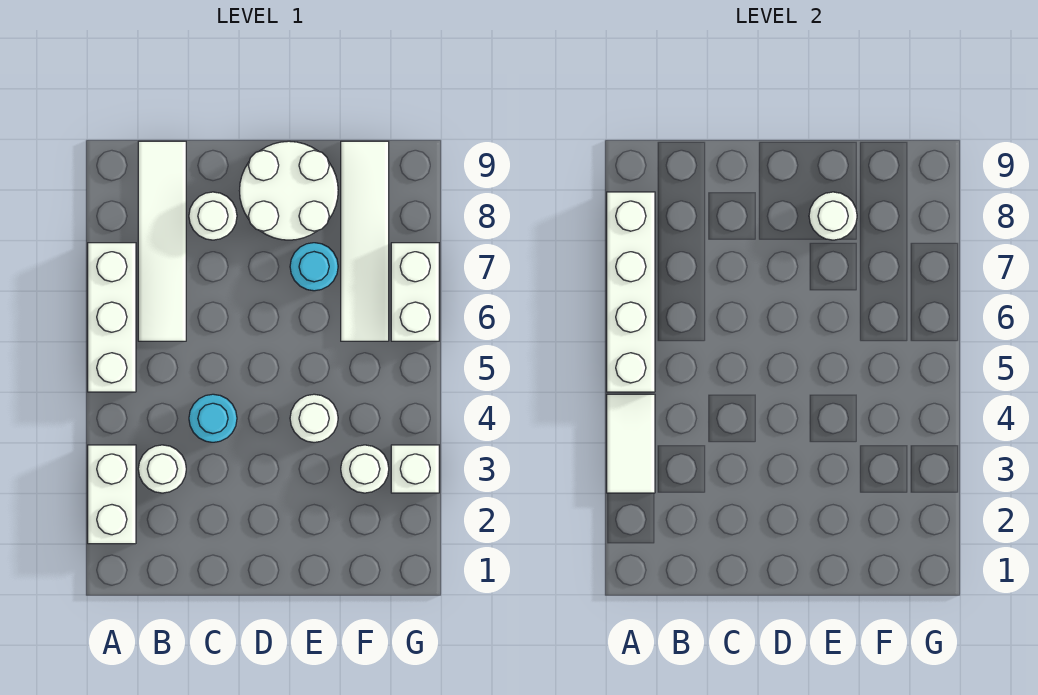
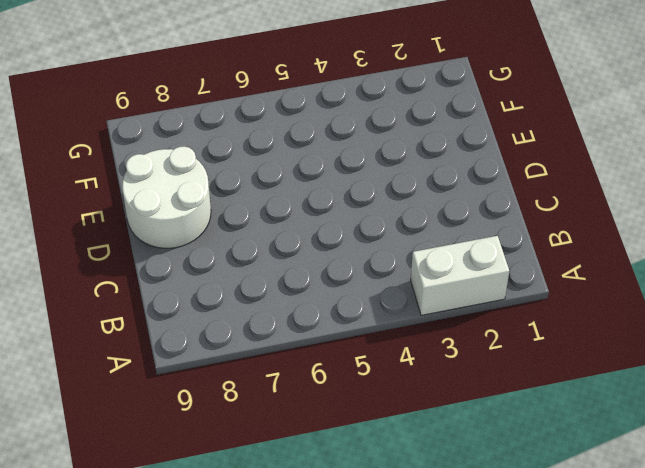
none -> white 1x3 brick [88,243,136,392]
none -> white 1x1 round brick [138,445,186,493]
none -> white 1x4 tile [138,141,186,341]

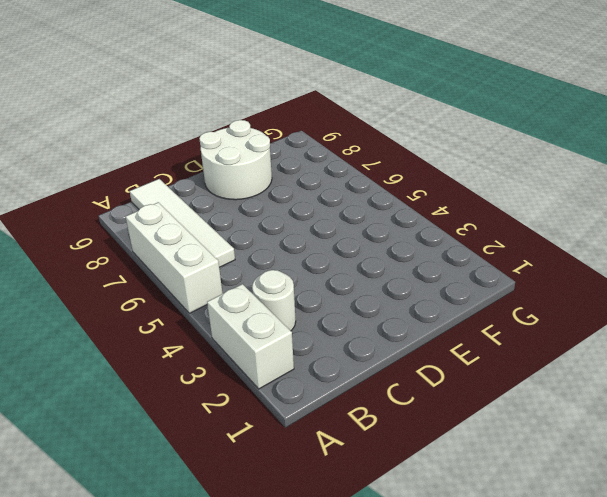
none -> cyan 1x1 round brick [189,394,237,442]
none -> white 1x1 round brick [189,192,237,240]
none -> white 1x1 round brick [290,394,338,442]

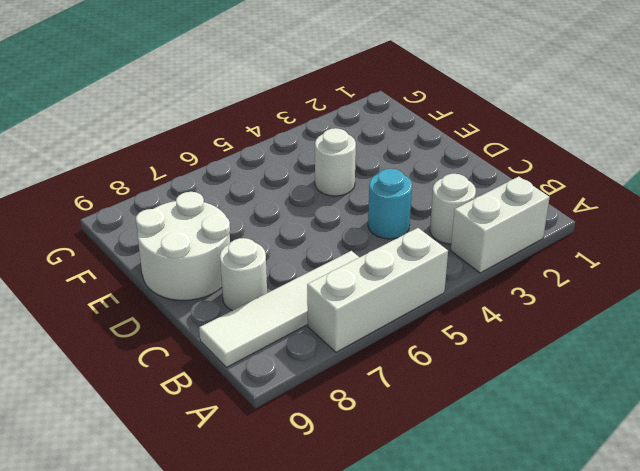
none -> cyan 1x1 round brick [290,243,338,291]
none -> white 1x1 round brick [341,445,389,493]
none -> white 1x4 tile [341,141,389,341]

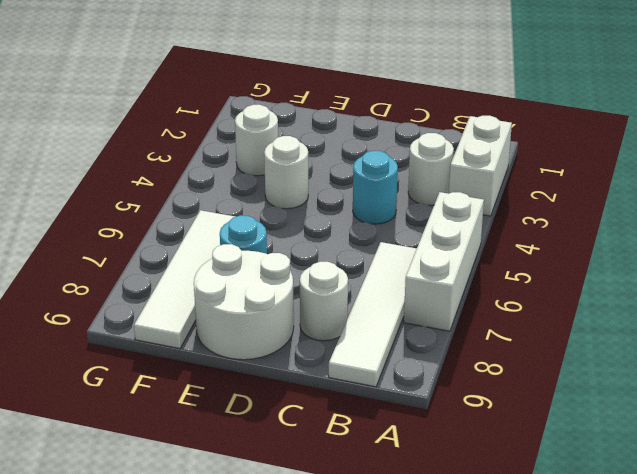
none -> white 1x1 brick [391,445,439,493]
none -> white 1x2 brick [391,243,439,341]
none -> white 1x2 tile [607,394,655,493]

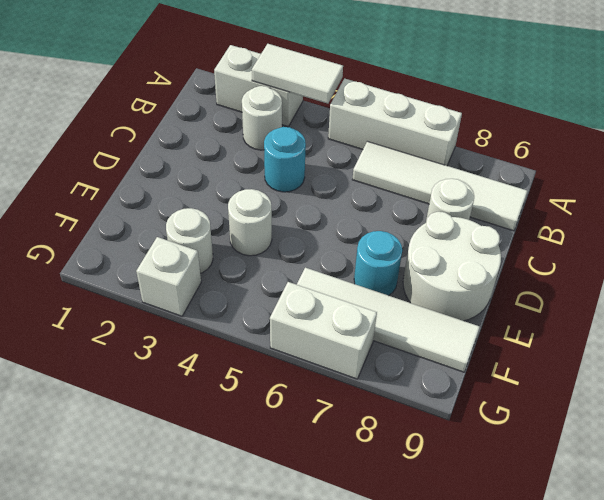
none -> white 1x4 brick [607,192,655,392]
none -> white 1x1 round brick [809,192,857,240]

